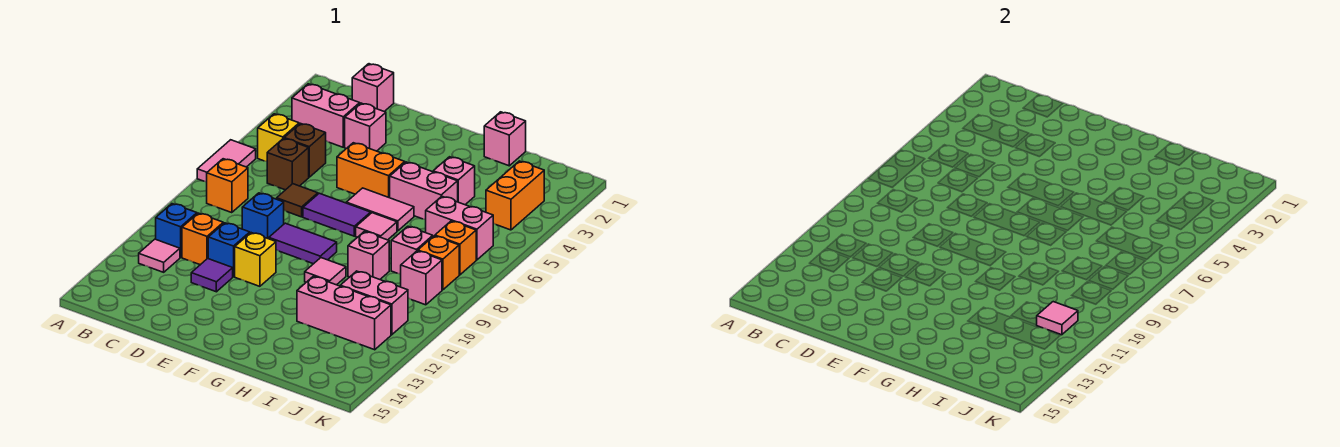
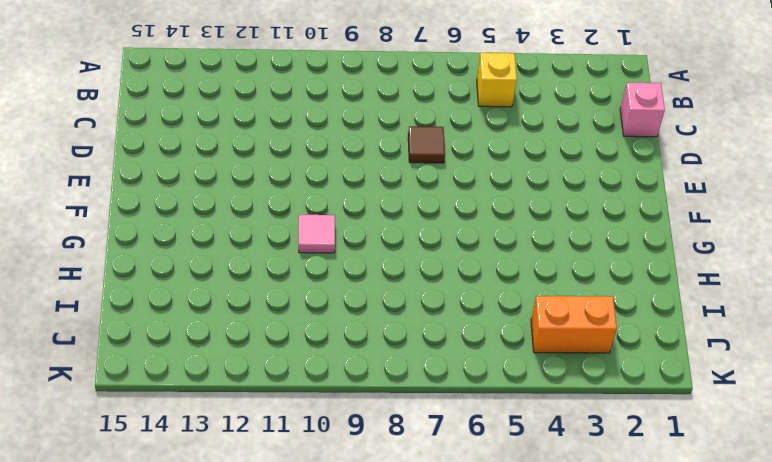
none -> pink 1x2 tile [197,140,256,182]
none -> pink 1x2 brick [292,84,360,147]
none -> orange 1x1 brick [207,159,248,213]
none -> blue 1x1 brick [156,204,197,257]

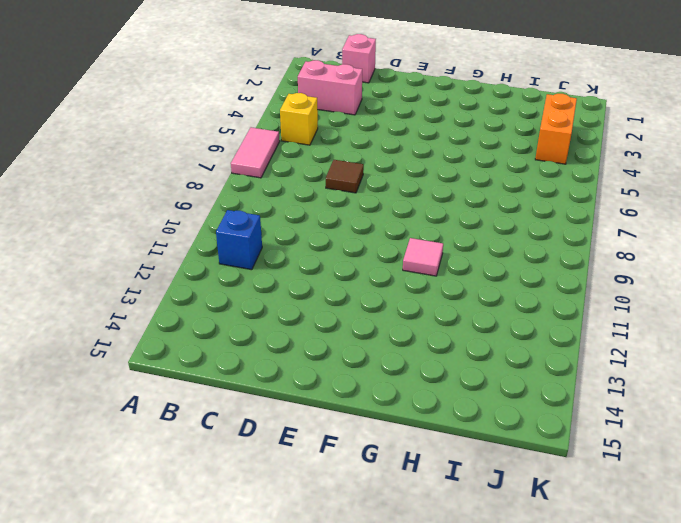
none -> orange 1x1 brick [207,159,248,213]
none -> pink 1x1 tile [139,239,180,272]
none -> brown 1x1 brick [284,123,326,177]
none -> brown 1x1 brick [267,138,309,190]

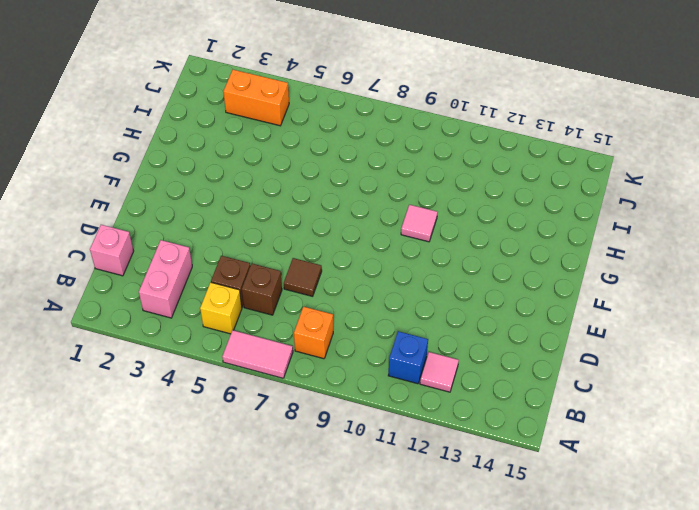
none -> orange 1x1 brick [182,213,223,265]
none -> pink 1x1 brick [345,103,386,151]
none -> blue 1x1 brick [242,193,284,239]
none -> blue 1x1 brick [208,223,250,277]

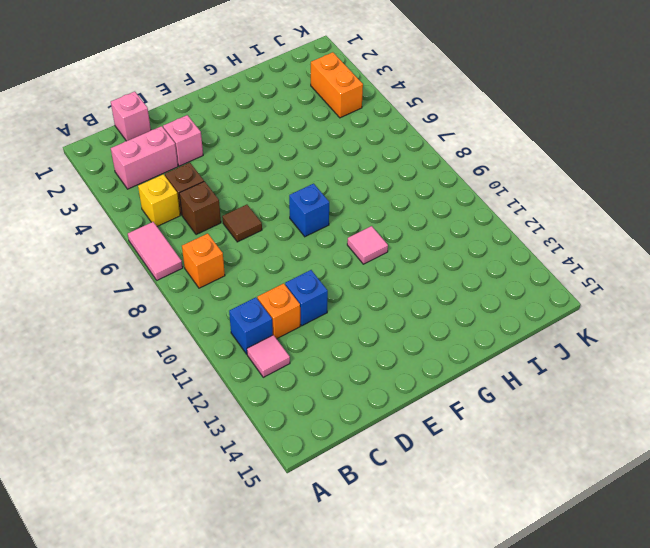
blue 1x1 brick [289,184,329,237] -> blue 1x1 brick moved to [242,193,284,239]
none -> purple 1x1 tile [191,259,233,292]
none -> orange 1x2 brick [337,143,405,198]
none -> purple 1x2 tile [303,193,371,236]
none -> purple 1x2 tile [269,223,337,264]

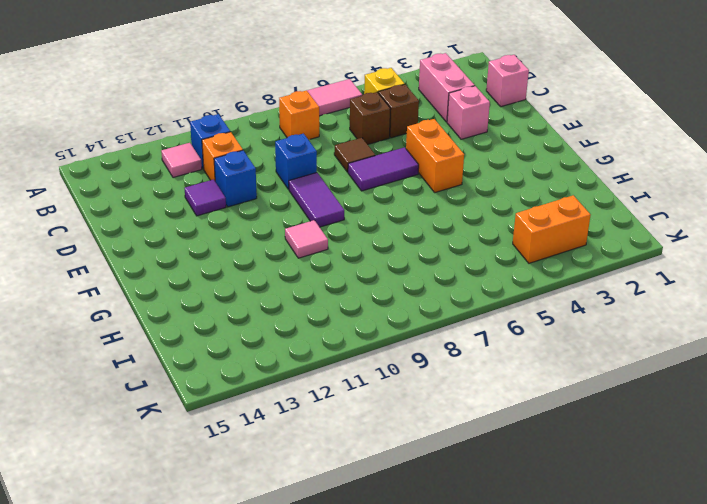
purple 1x2 tile [348,147,419,191] -> purple 1x2 tile turned to [303,193,371,236]
none -> yellow 1x1 brick [235,233,276,286]
none -> pink 1x2 tile [346,188,414,231]
none -> pink 1x2 brick [390,162,458,220]
none -> pink 1x1 tile [356,213,397,240]

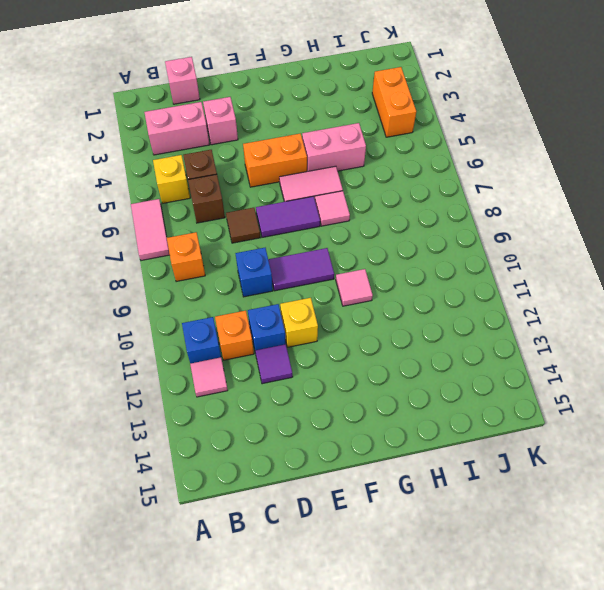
none -> pink 1x1 brick [484,112,526,166]
none -> pink 1x1 brick [433,157,475,205]
none -> pink 1x1 brick [348,232,389,279]
none -> pink 1x3 brick [297,276,391,350]

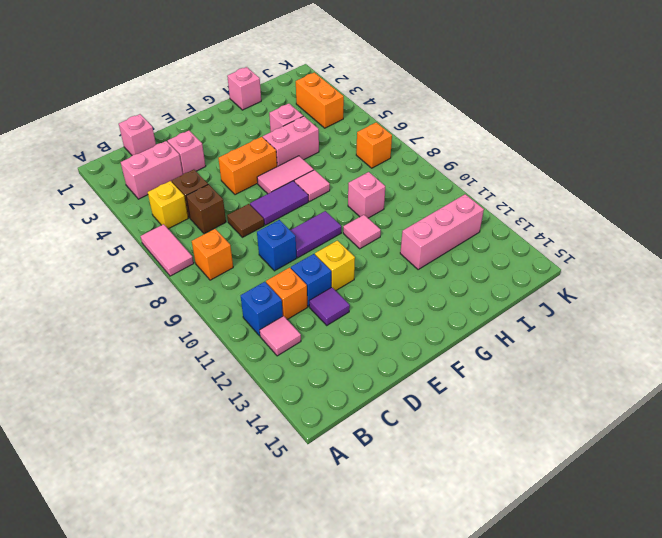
none -> pink 1x2 brick [426,196,493,260]
none -> pink 1x1 brick [391,226,433,274]
none -> pink 1x2 brick [340,271,408,335]
none -> orange 1x1 brick [418,236,459,290]

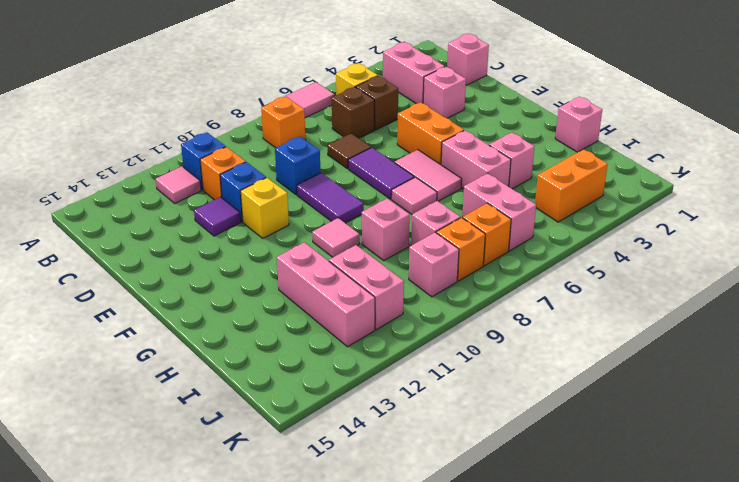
none -> pink 1x1 tile [1037,302,1078,335]

